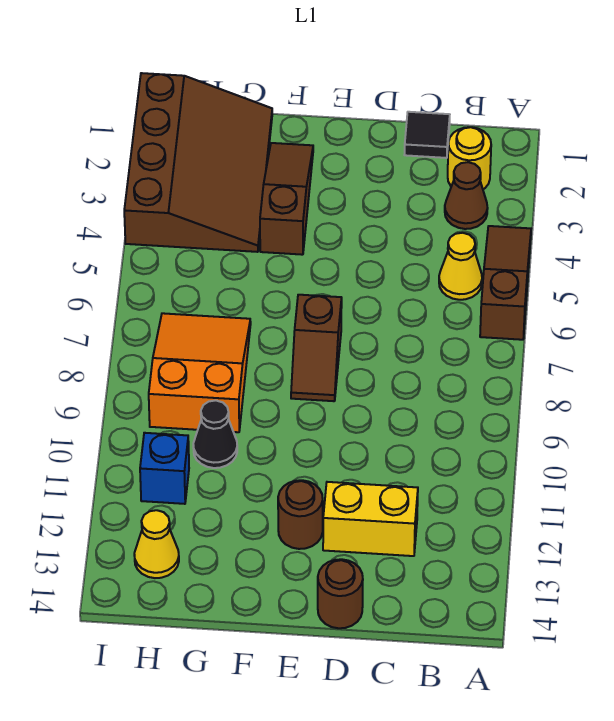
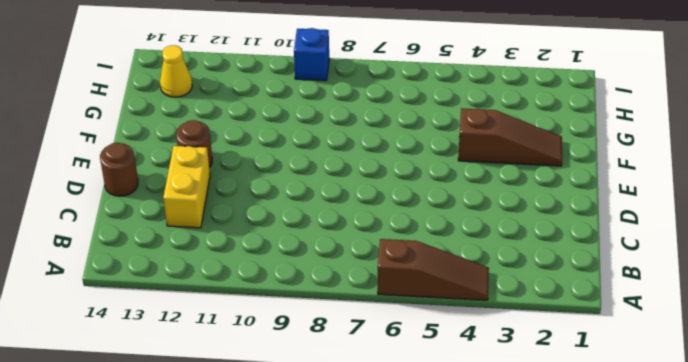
blue 1x1 brick [294,28,329,81] -> blue 1x1 brick moved to [140,433,189,504]
none -> yellow 1x1 round brick [448,127,491,189]
none -> brown 1x1 cone [445,162,488,229]
none -> yellow 1x1 cone [439,233,482,300]

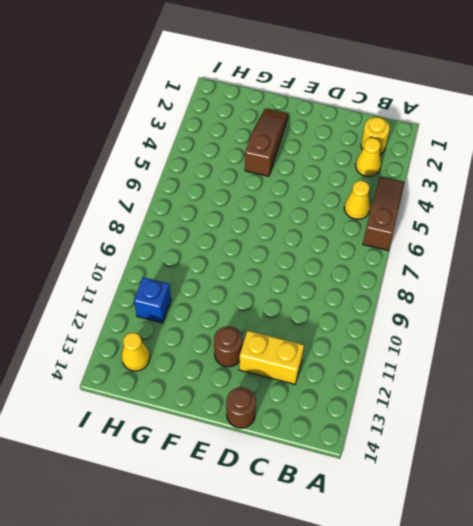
yellow 1x1 cone [356,138,381,177] -> brown 1x1 cone [445,162,488,229]
none -> black 1x1 tile [405,112,450,158]
none -> brown 1x2 slope [291,295,342,401]
none -> brown 3x4 slope [124,73,272,252]

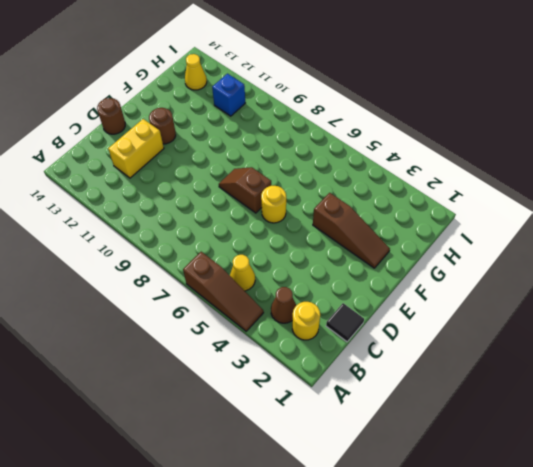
yellow 1x1 round brick [261,186,286,223] -> none
none -> brown 3x4 slope [124,73,272,252]
none -> orange 2x3 slope [149,313,251,432]
none -> black 1x1 cone [193,400,237,468]

